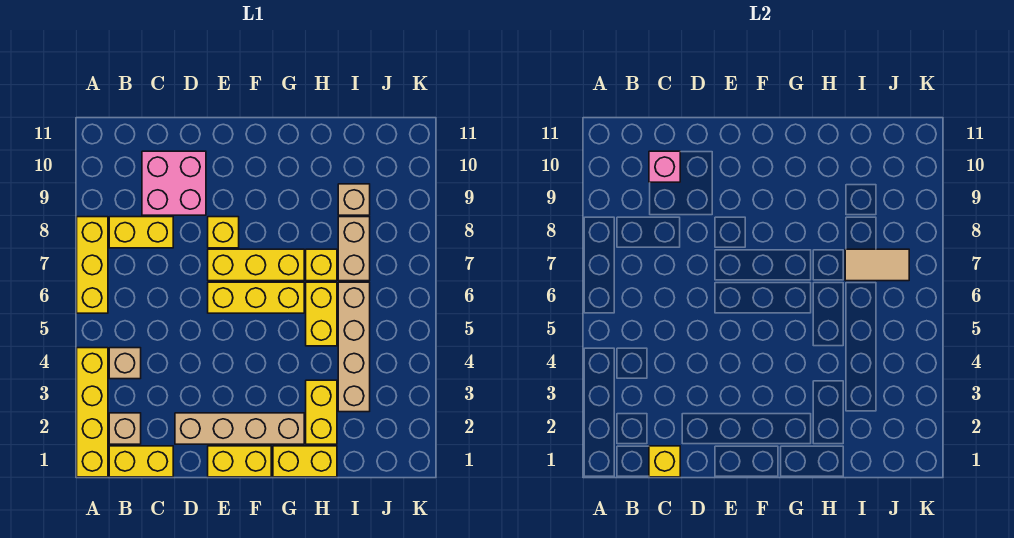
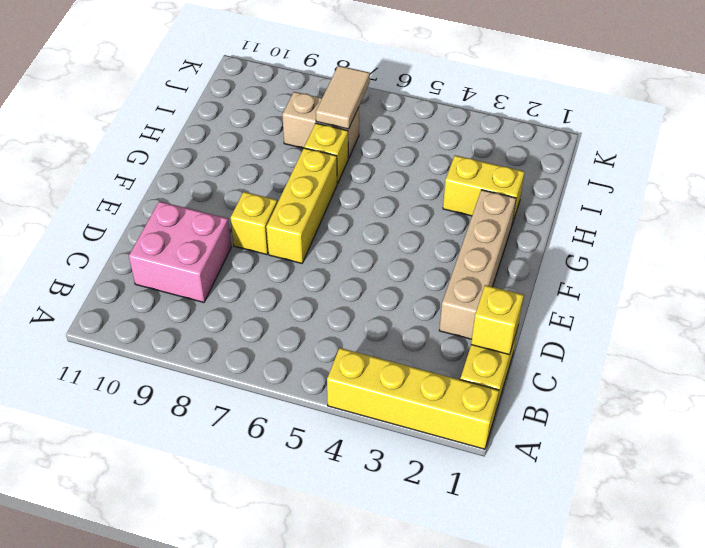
none -> yellow 1x3 brick [77,217,108,313]
none -> tan 1x1 brick [109,413,141,444]
none -> tan 1x1 brick [109,348,141,379]

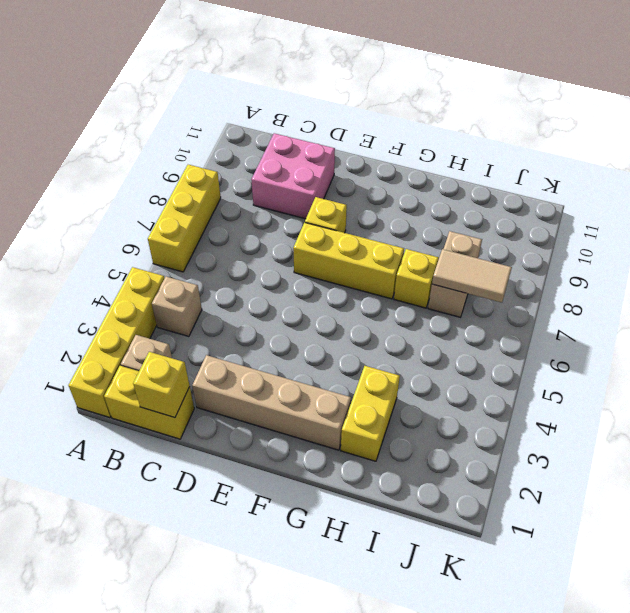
none -> yellow 1x2 brick [109,217,173,248]
none -> yellow 1x2 brick [208,446,271,477]
none -> yellow 1x3 brick [208,282,304,313]

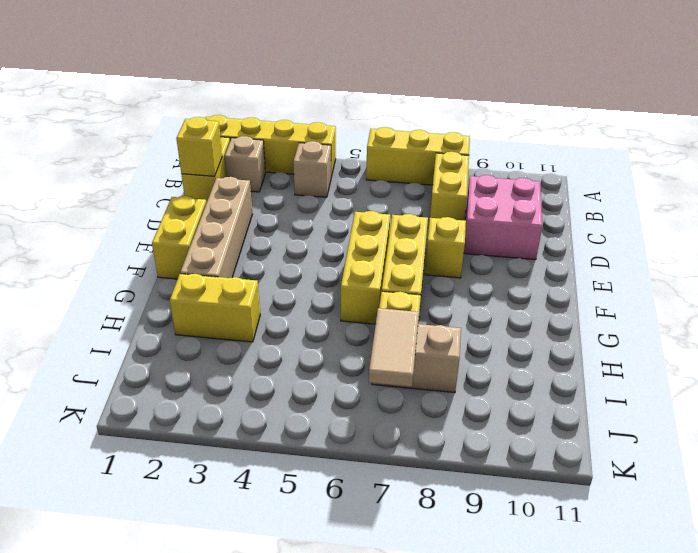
none -> yellow 1x2 brick [273,446,337,477]
none -> yellow 1x2 brick [306,282,337,346]
none -> tan 1x4 brick [338,282,370,412]

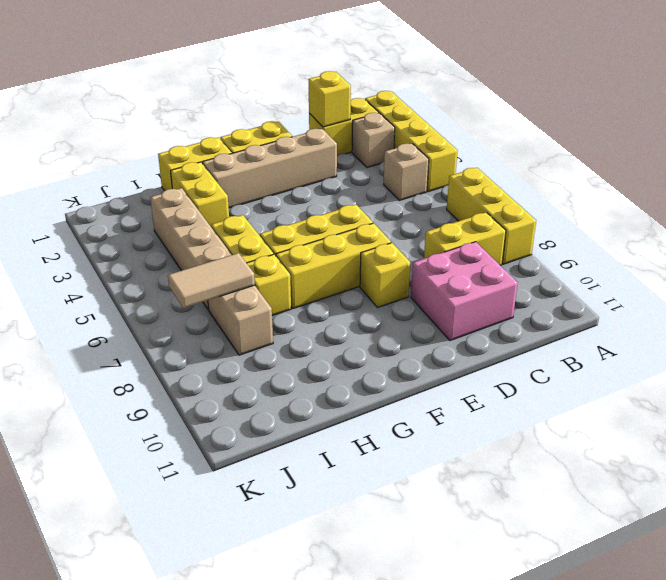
none -> tan 1x1 brick [338,184,370,215]
none -> pink 1x1 brick [649,151,680,182]

